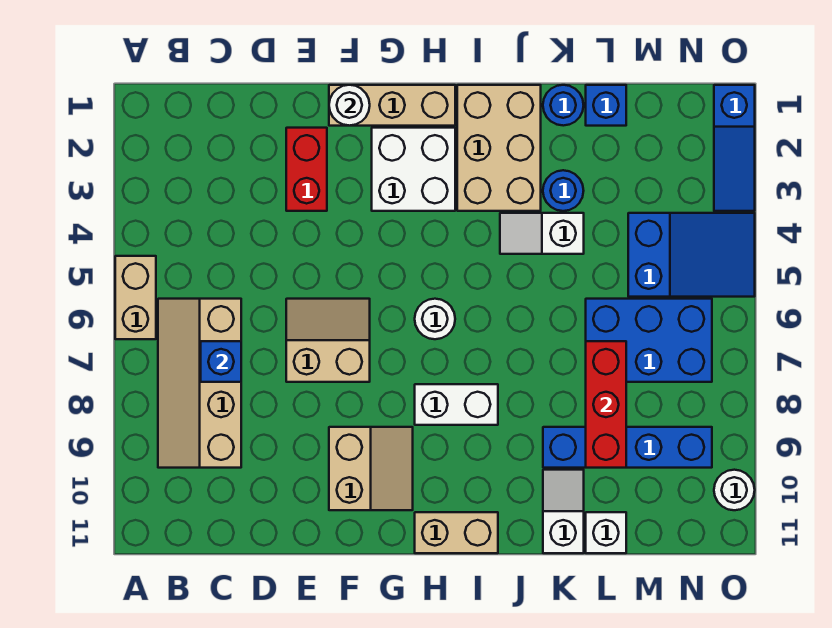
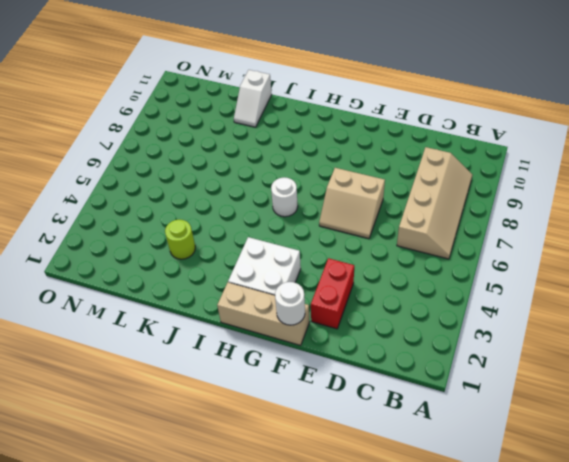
lime 1x1 round brick [165,219,195,259] -> blue 1x1 round brick [543,170,584,211]
none -> tan 1x2 brick [115,256,156,339]
none -> tan 2x2 slope [329,427,413,510]
none -> white 1x2 brick [415,384,498,425]

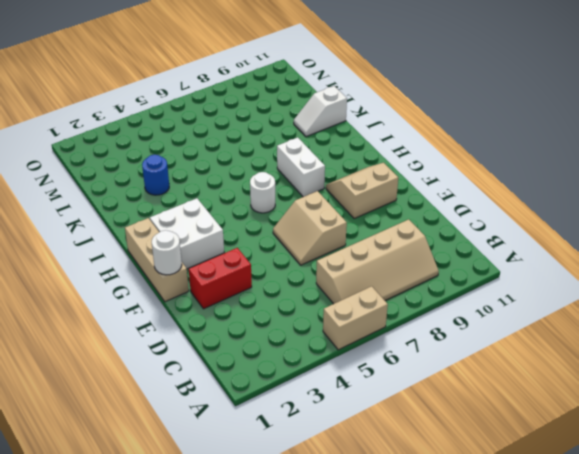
none -> tan 1x2 brick [415,512,498,553]
none -> tan 2x3 brick [457,85,541,211]
none -> white 1x2 slope [500,213,584,254]

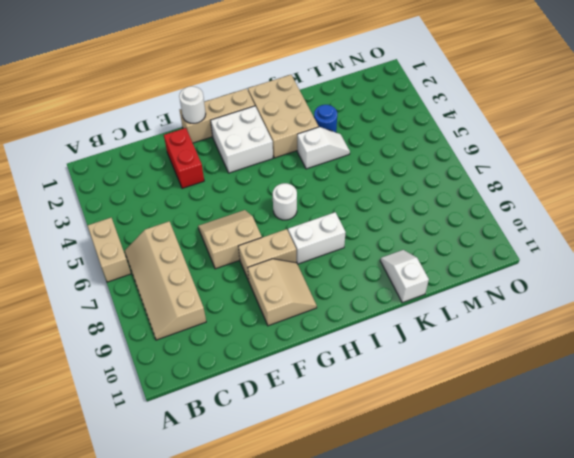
tan 1x2 brick [238,229,296,281] -> tan 1x2 brick moved to [415,512,498,553]
white 1x2 slope [297,127,350,169] -> white 1x2 slope turned to [500,213,584,254]
none -> blue 1x1 round brick [543,85,584,126]
none -> blue 1x4 brick [543,427,712,468]
none -> blue 1x1 brick [586,85,626,126]

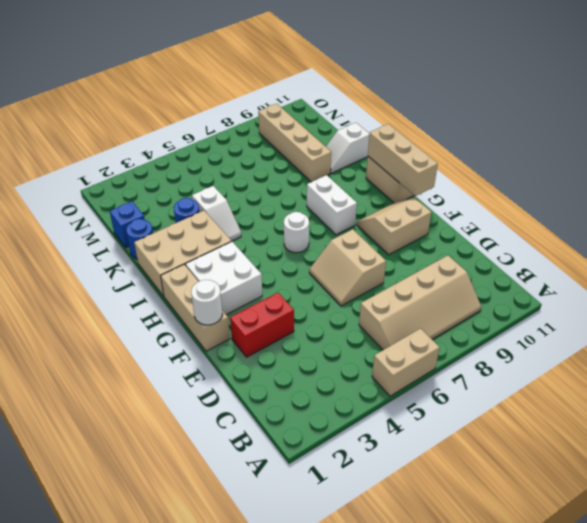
tan 1x3 brick [368,124,438,196] -> none
tan 1x4 brick [258,104,331,182] -> blue 1x4 brick [543,427,712,468]
none -> blue 2x3 brick [586,299,712,382]
none -> white 1x1 brick [586,512,626,553]
none -> blue 2x3 slope [628,213,755,297]

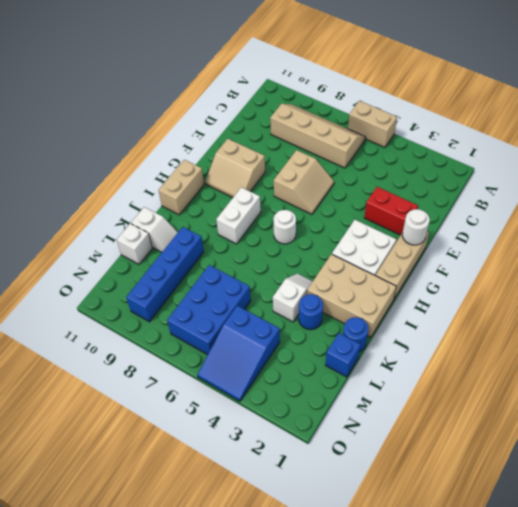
none -> blue 1x3 slope [714,85,755,211]
none -> white 1x1 round brick [714,470,755,510]
none -> blue 1x1 brick [201,341,241,382]

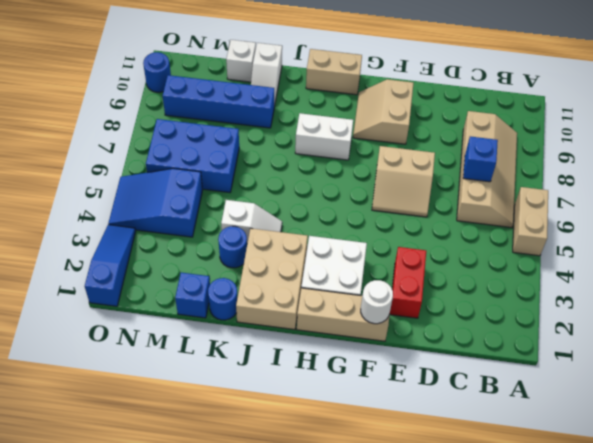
blue 1x1 round brick [143,52,171,92] -> white 1x1 round brick [714,470,755,510]
none -> white 1x1 round brick [415,299,455,339]
none -> red 1x3 brick [586,341,626,468]

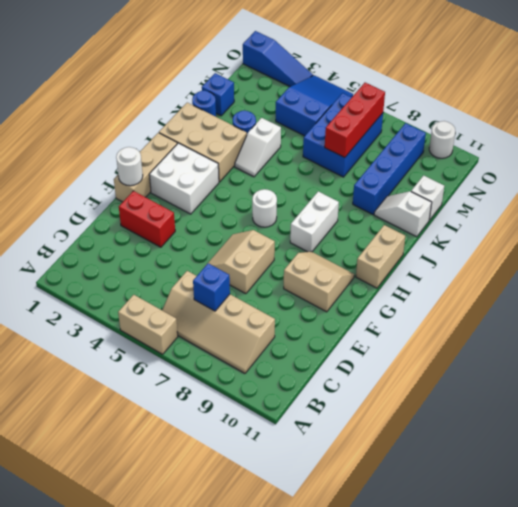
red 1x3 brick [325,83,385,158] -> red 1x3 brick turned to [586,341,626,468]

